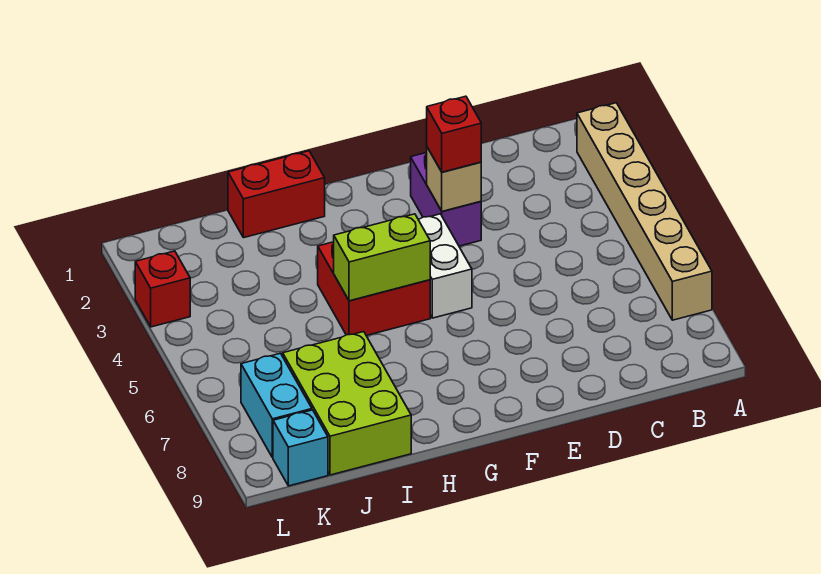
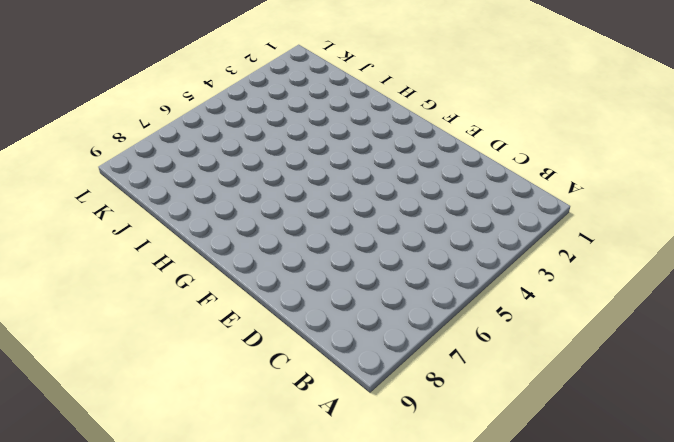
none -> tan 1x6 brick [577,103,712,320]
none -> purple 1x2 brick [411,153,481,246]
none -> white 1x2 brick [419,214,472,318]

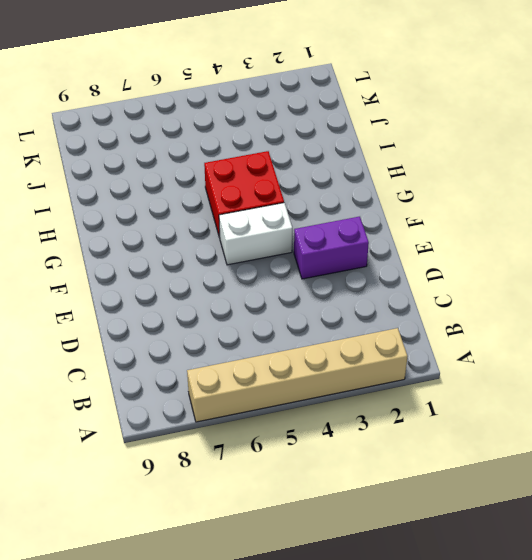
none -> red 1x2 brick [228,151,325,238]
none -> lime 2x3 brick [283,332,411,475]
none -> cyan 1x2 brick [241,353,312,458]

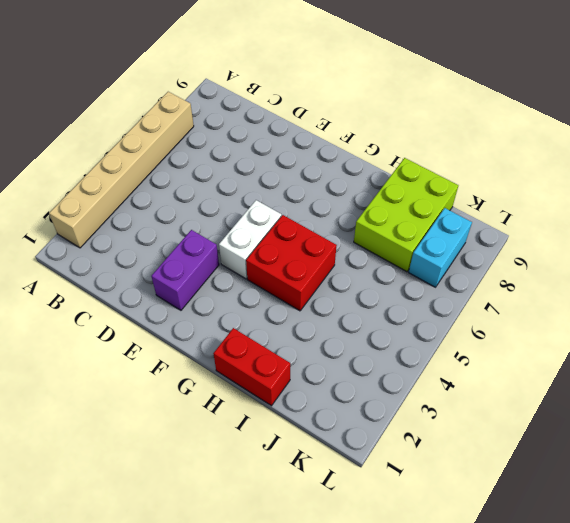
none -> cyan 1x1 brick [273,410,328,486]
none -> red 1x1 brick [135,251,190,327]
none -> tan 1x1 brick [427,147,481,211]

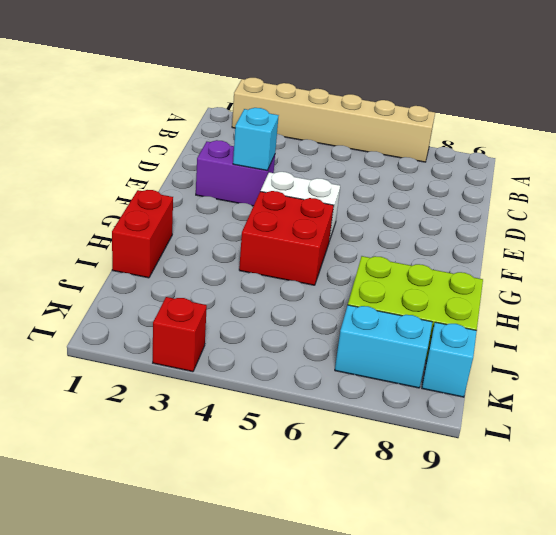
cyan 1x1 brick [233,108,279,170] -> tan 1x1 brick [427,147,481,211]
none -> lime 1x2 brick [334,214,430,301]
none -> red 1x1 brick [427,96,481,172]

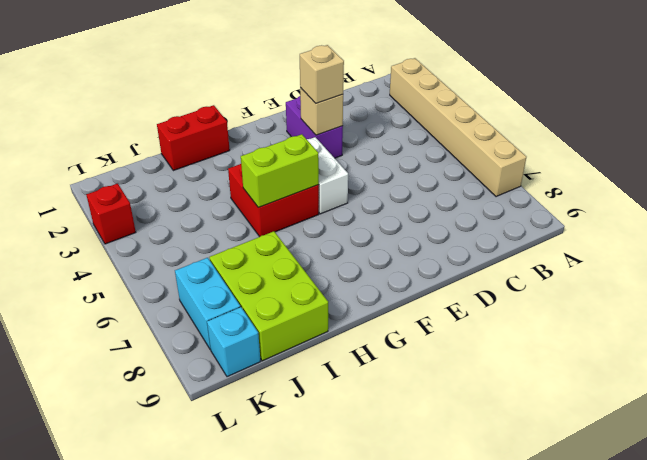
tan 1x1 brick [300,45,344,103] -> red 1x1 brick [427,96,481,172]

